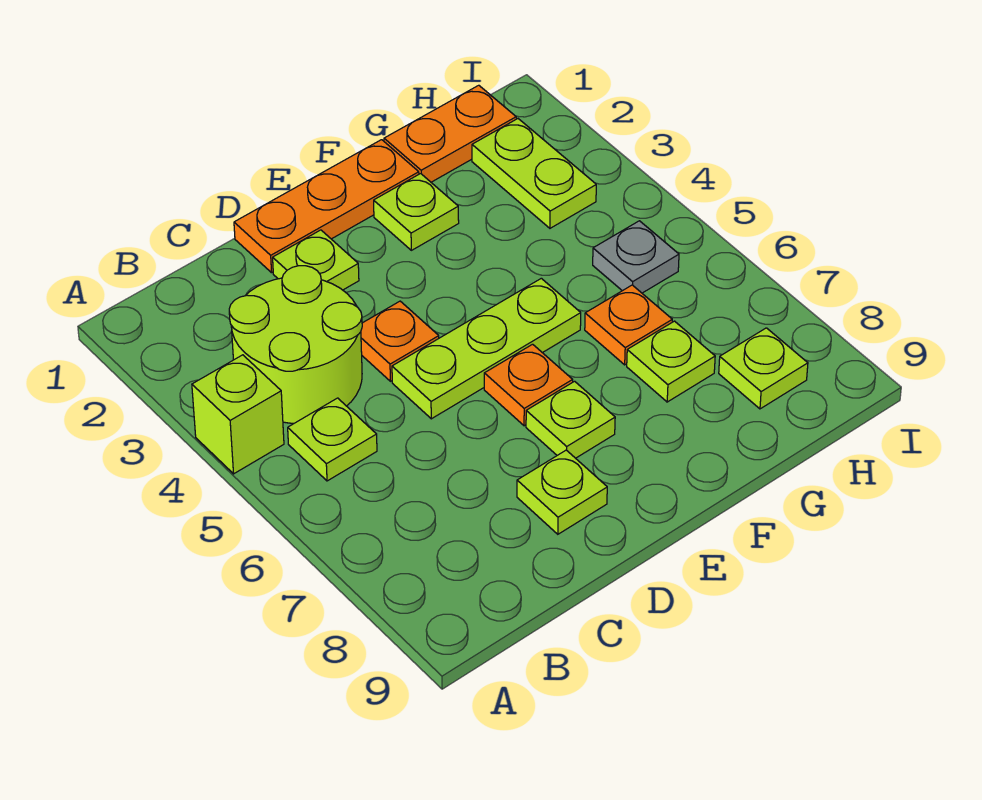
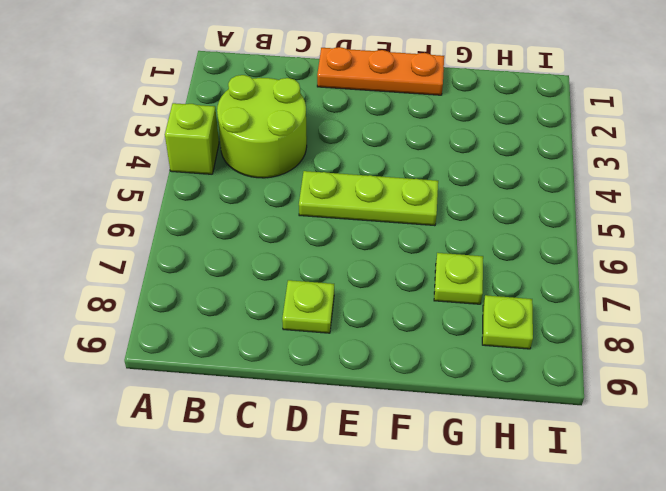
none -> lime 1x1 plate [288,398,377,481]
none -> lime 1x1 plate [273,230,359,290]
none -> orange 1x1 plate [361,301,439,381]

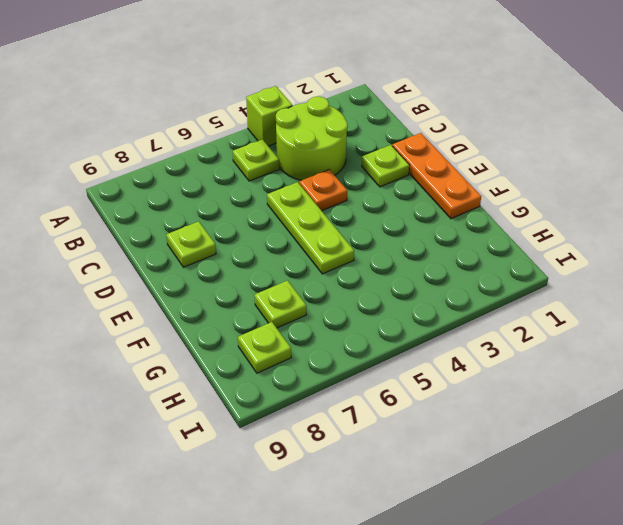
none -> orange 1x1 plate [484,344,573,426]
none -> lime 1x1 plate [526,381,615,458]
none -> lime 1x1 plate [374,174,459,250]

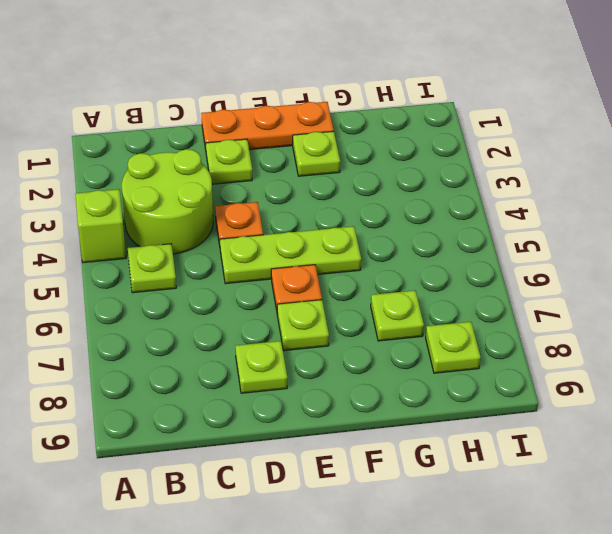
none -> orange 1x2 plate [384,85,516,182]
none -> orange 1x1 plate [585,285,672,365]
none -> lime 1x2 plate [472,119,596,228]

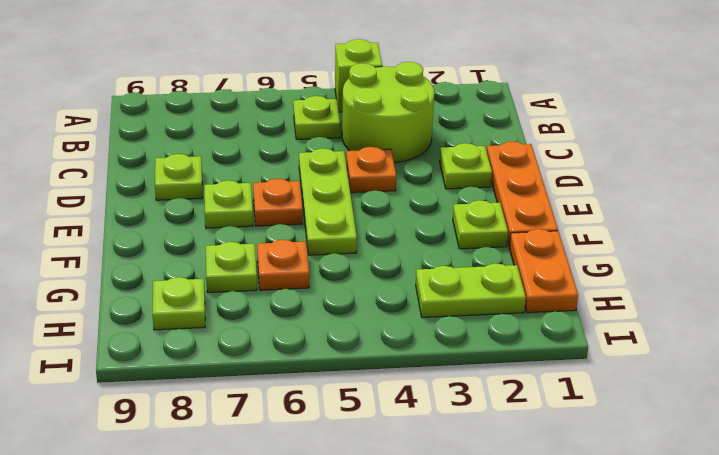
none -> grey 1x1 plate [593,221,679,293]

